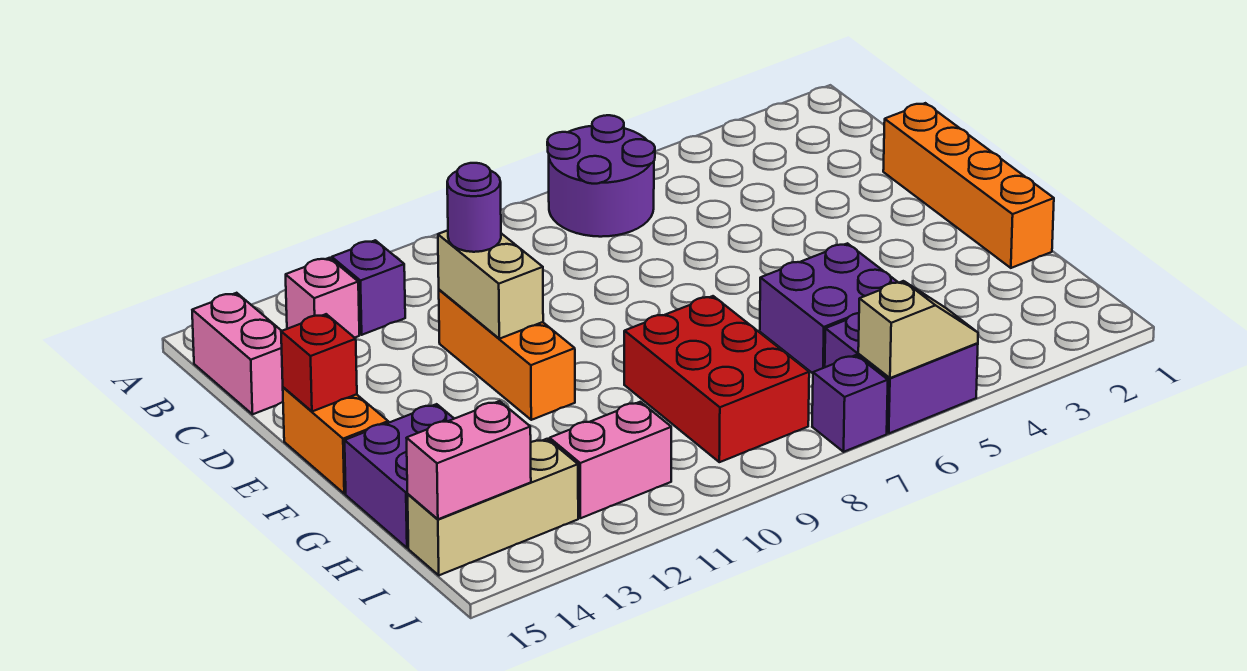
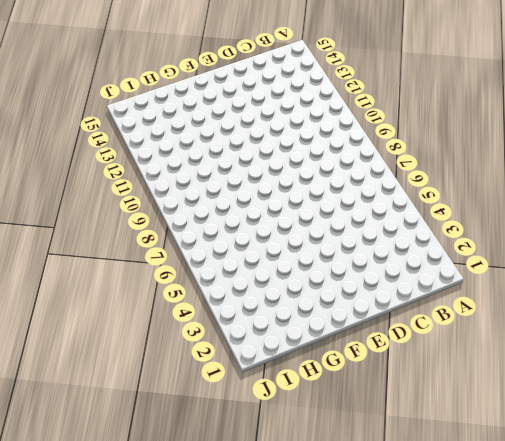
none -> purple 2x2 round brick [547,115,655,237]
none -> purple 1x1 brick [332,240,405,335]
none -> pink 1x1 brick [286,258,359,338]

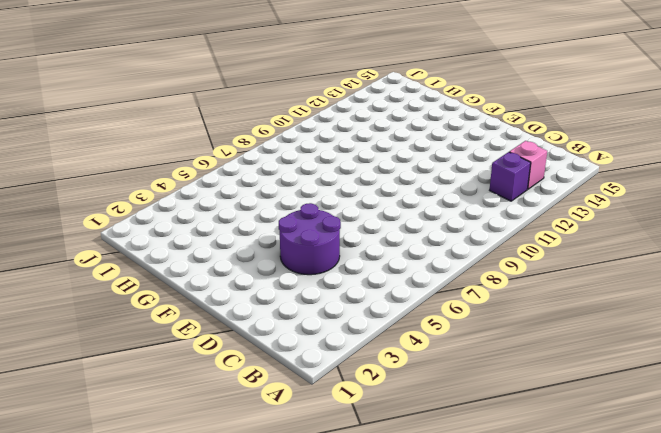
purple 2x2 round brick [279,203,341,275] -> purple 2x2 round brick moved to [547,115,655,237]
none -> pink 1x2 brick [192,293,283,414]
none -> orange 1x4 brick [883,103,1054,268]
none -> orange 1x3 brick [439,290,575,420]

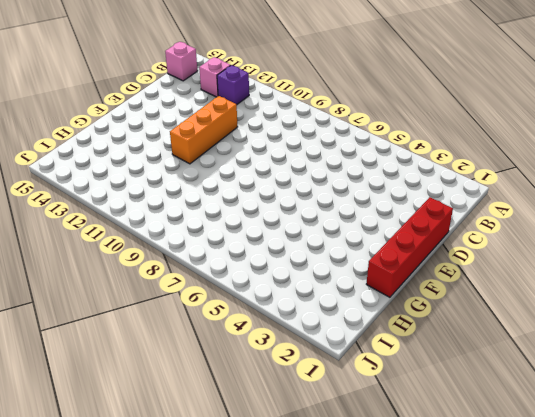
pink 1x1 brick [165,42,198,81] -> pink 1x2 brick [192,293,283,414]
red 1x4 brick [367,197,453,297] -> orange 1x4 brick [883,103,1054,268]
none -> purple 2x2 round brick [547,115,655,237]
none -> orange 1x2 brick [283,387,388,494]
none -> purple 2x2 brick [760,243,898,373]

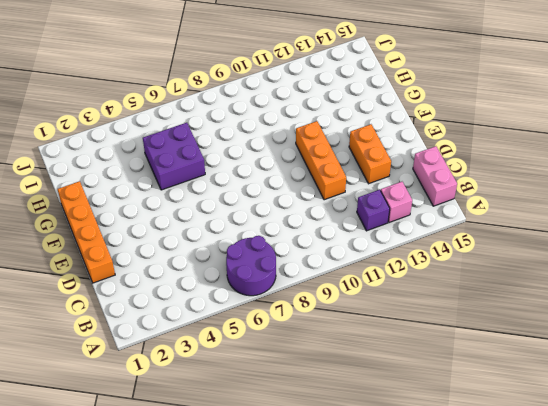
orange 1x2 brick [349,124,391,184] -> orange 1x2 brick moved to [283,387,388,494]
none -> red 2x3 brick [624,296,809,462]
none -> purple 2x2 brick [345,404,454,548]
none -> purple 2x2 brick [825,313,978,433]

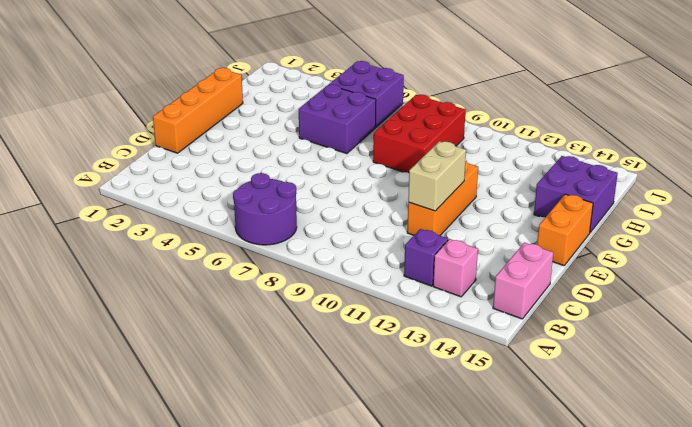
none -> pink 1x2 brick [550,402,671,518]
none -> tan 1x3 brick [408,439,578,575]
none -> purple 1x1 brick [812,355,888,452]

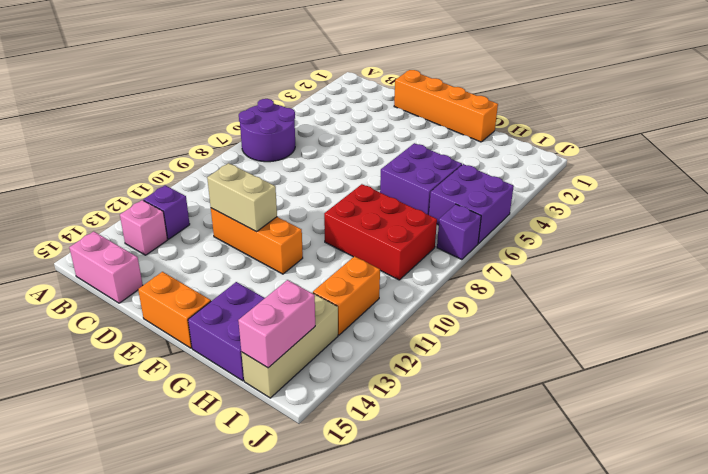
orange 1x2 brick [313,256,380,335] -> pink 1x2 brick [550,402,671,518]
none -> red 1x1 brick [281,314,357,411]
none -> tan 1x2 slope [858,281,978,378]
none -> purple 1x1 round brick [447,163,501,252]

